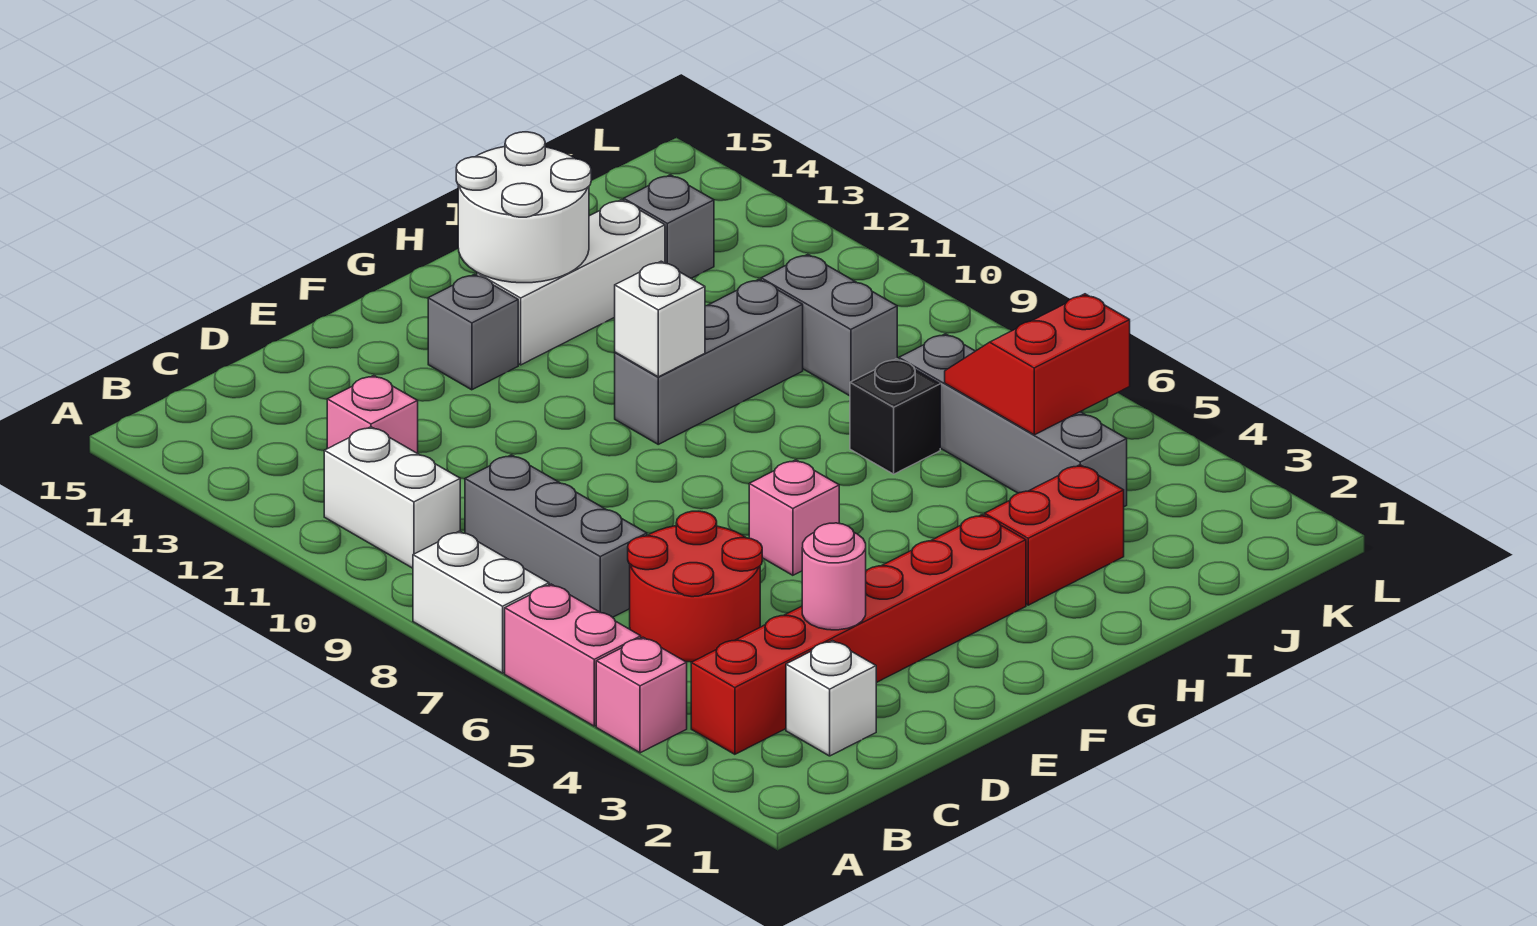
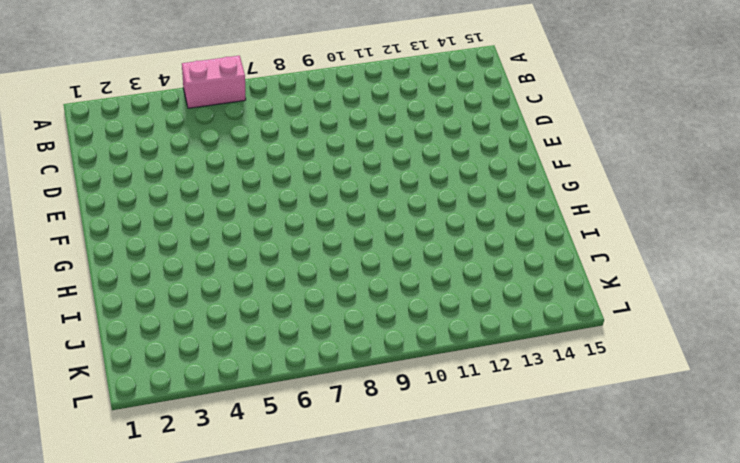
none -> pink 1x1 brick [596,637,687,753]
none -> white 1x2 brick [413,531,549,673]
none -> red 1x6 brick [691,515,1026,754]

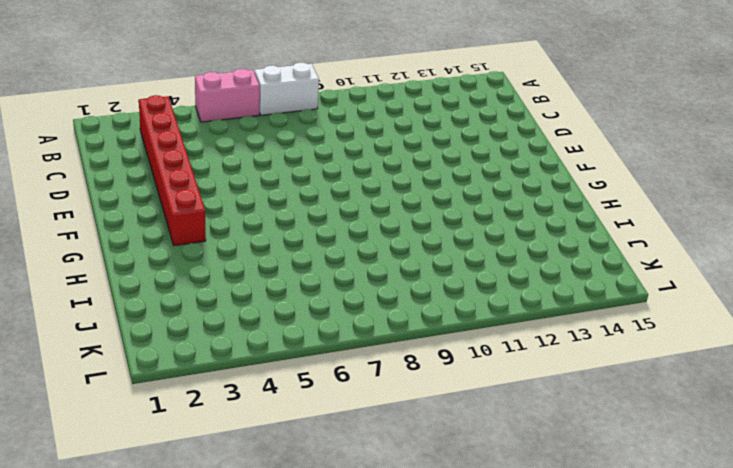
none -> pink 1x1 brick [596,637,687,753]
none -> white 1x2 brick [324,427,460,568]
none -> white 1x1 brick [786,641,876,756]

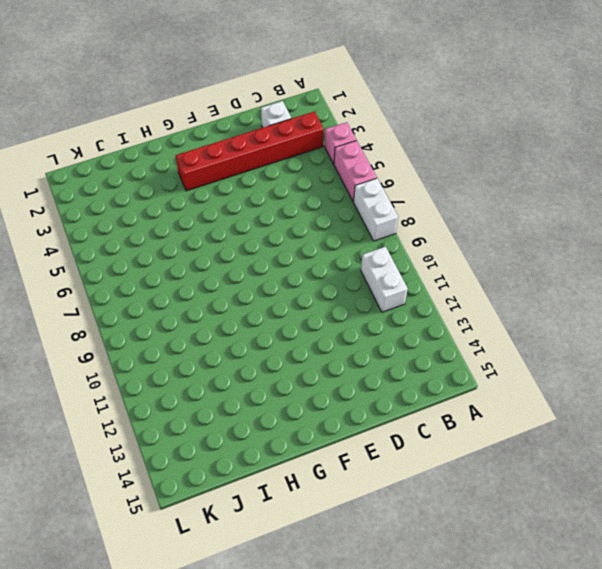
none -> red 2x2 round brick [628,511,762,662]
none -> grey 1x3 brick [465,455,647,617]
none -> pink 1x1 brick [327,375,418,453]

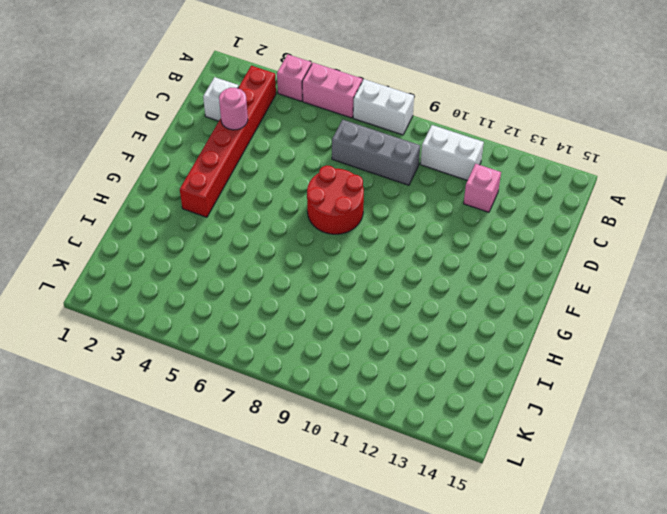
red 2x2 round brick [307,165,364,234] -> red 2x2 round brick moved to [628,511,762,662]
none -> pink 1x1 brick [749,460,839,575]
none -> grey 1x1 brick [428,274,518,390]
none -> grey 1x3 brick [615,279,803,444]

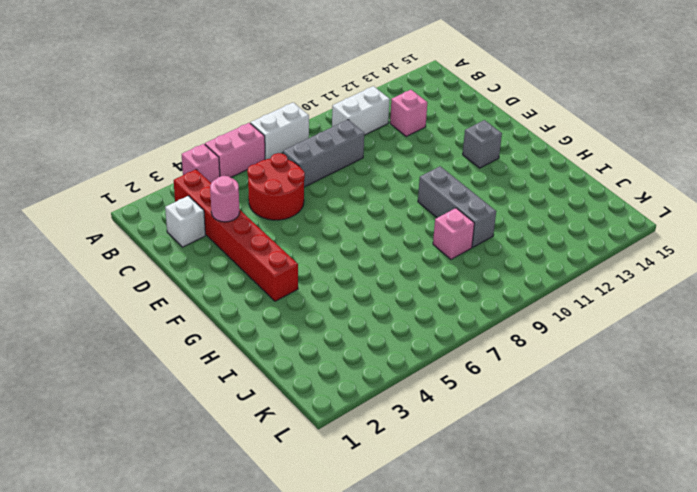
pink 1x1 brick [433,208,474,259] -> pink 1x1 brick moved to [749,460,839,575]
none -> white 1x3 brick [477,200,665,365]
none -> red 1x2 brick [985,465,1124,605]
none -> black 1x1 brick [850,359,940,474]

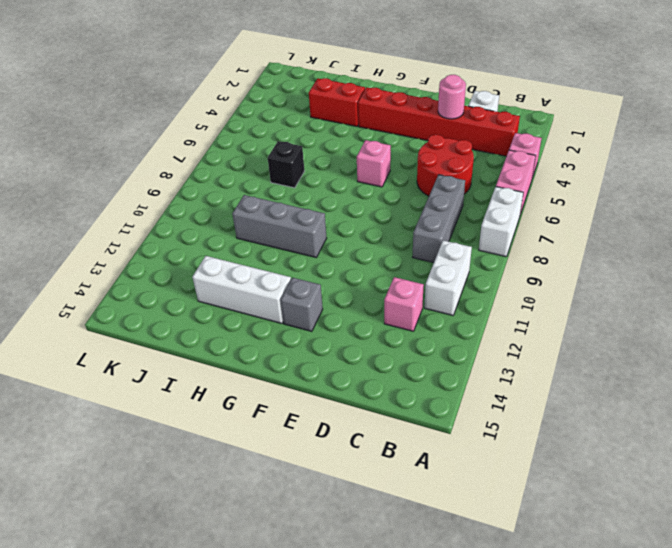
none -> grey 1x4 brick [899,334,1127,507]
none -> grey 1x2 brick [761,254,897,396]
none -> grey 1x1 brick [624,175,714,278]

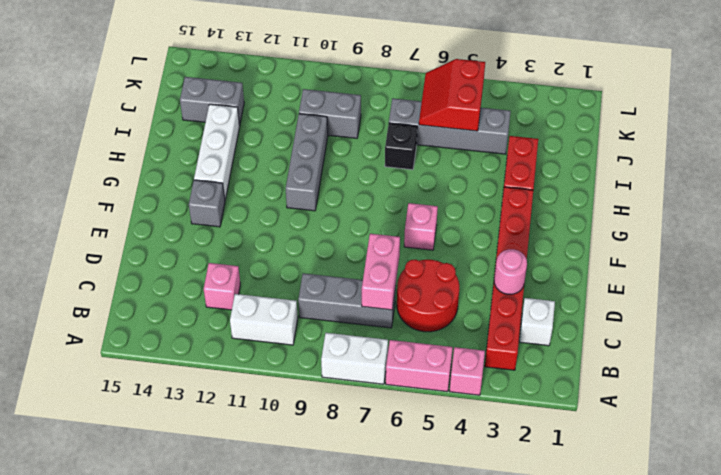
pink 1x2 brick [362,234,400,310] -> none
grey 1x2 brick [180,77,244,126] -> grey 1x1 brick [624,175,714,278]
none -> white 1x1 brick [615,261,705,377]
none -> white 2x2 round brick [456,132,591,283]

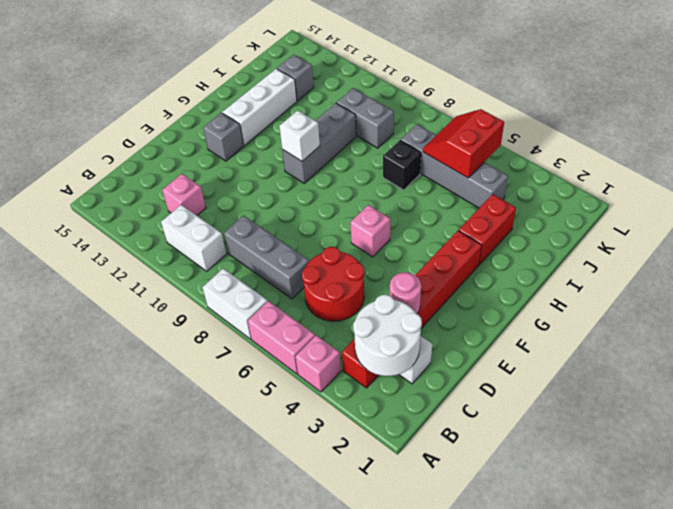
white 2x2 round brick [353,295,422,376] -> white 2x2 round brick moved to [456,132,591,283]

